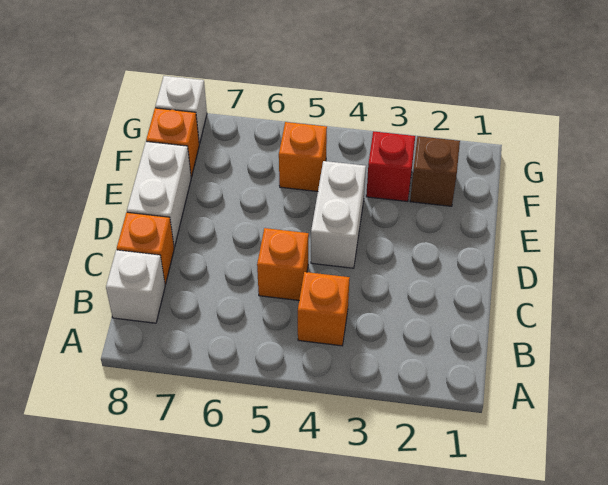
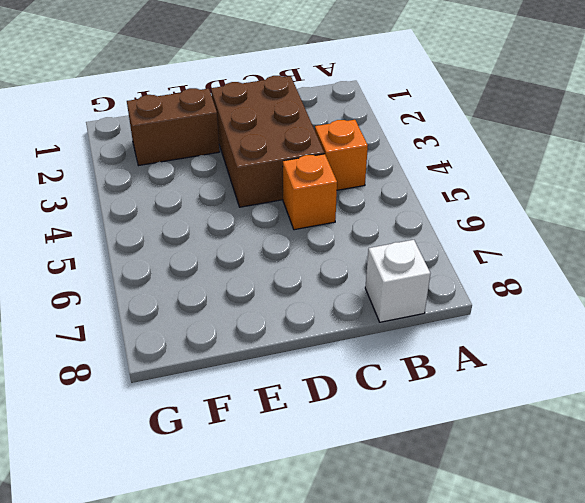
brown 2x3 brick [211,76,324,207] -> white 1x2 brick [311,161,366,268]
brown 1x2 brick [127,88,220,166] -> brown 1x1 brick [410,136,460,206]
none -> orange 1x1 brick [117,212,174,284]
none -> white 1x2 brick [127,141,191,247]

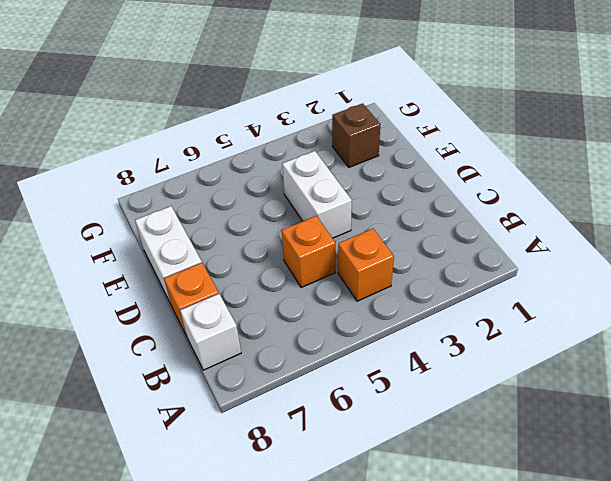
none -> red 1x1 brick [366,131,415,202]
none -> orange 1x1 brick [279,122,327,191]

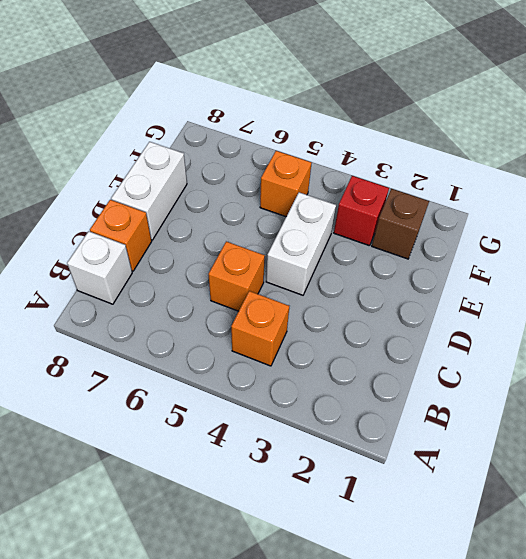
none -> orange 1x1 brick [146,108,199,177]
none -> white 1x1 brick [155,76,207,144]

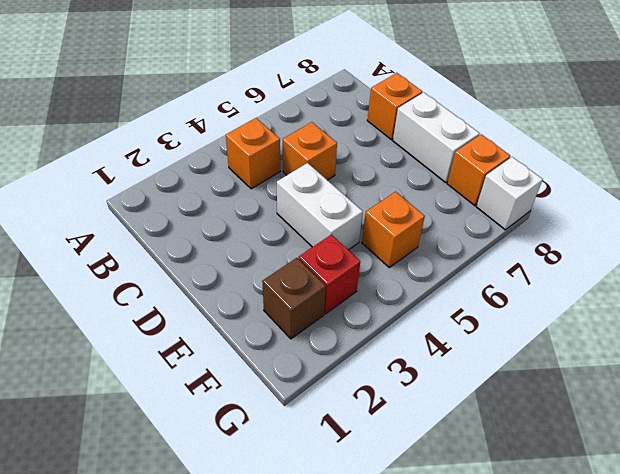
none -> white 1x1 brick [106,250,165,323]

